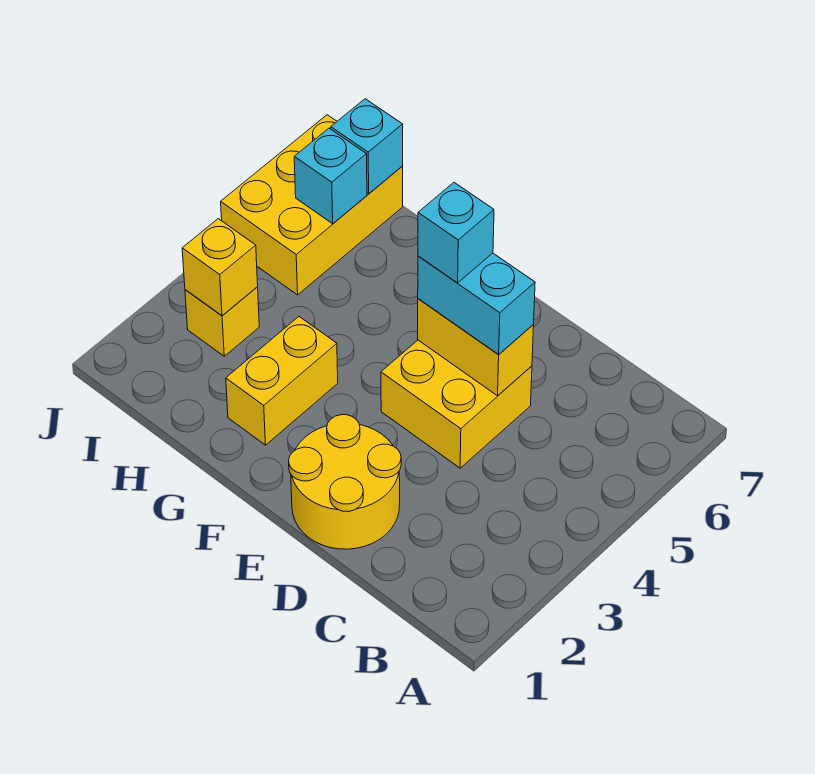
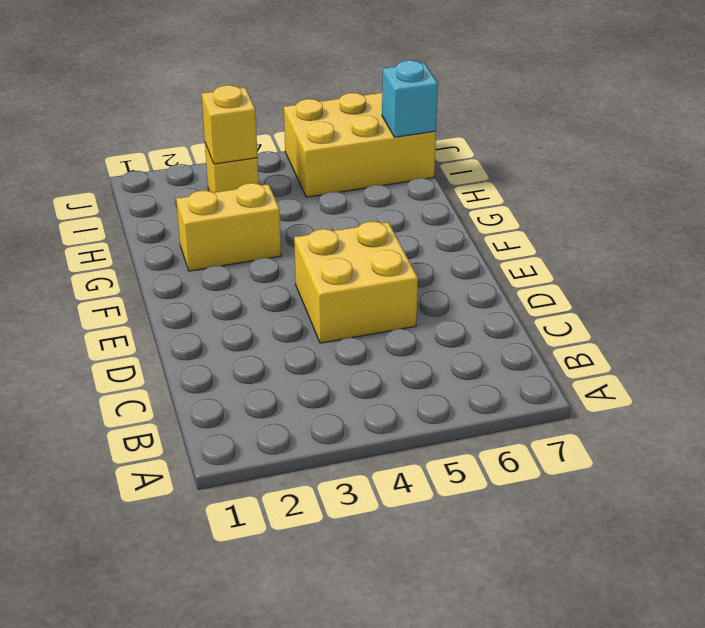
none -> yellow 2x2 round brick [289,415,401,549]
none -> yellow 1x2 brick [418,299,534,396]

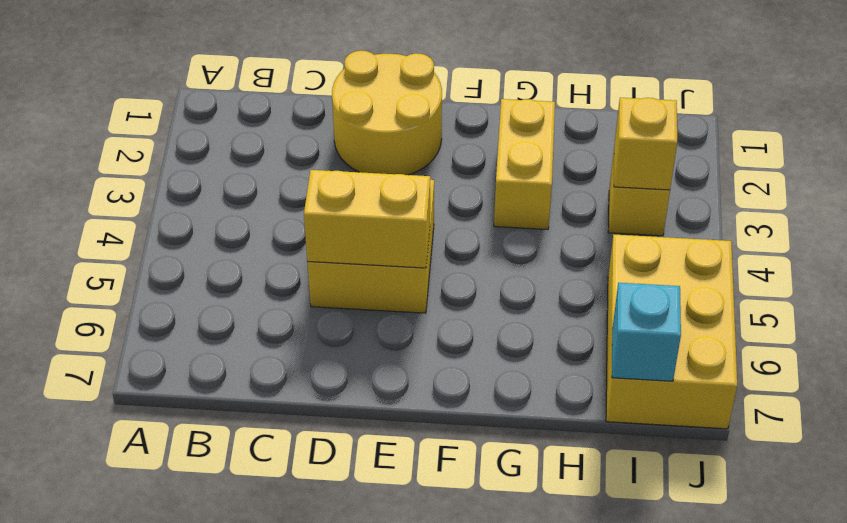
none -> cyan 1x1 brick [294,128,367,224]
none -> cyan 1x2 brick [418,253,535,355]

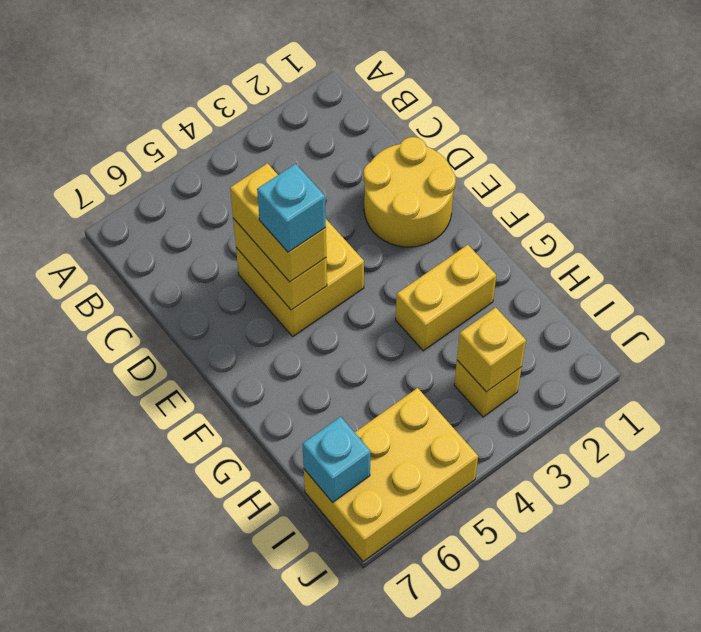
yellow 1x2 brick [230,163,326,282] -> cyan 1x2 brick [418,253,535,355]
none -> cyan 1x1 brick [294,128,367,224]

